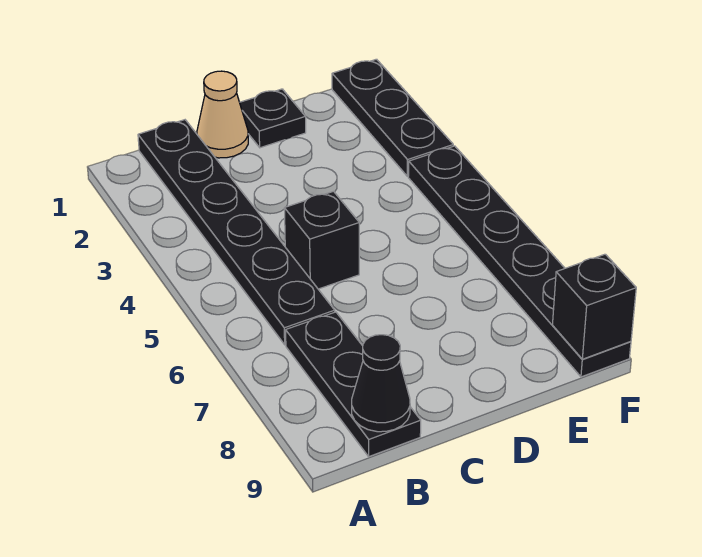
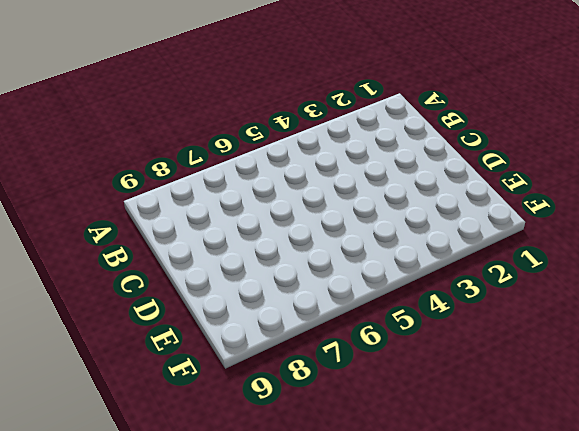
none -> black 1x6 plate [138,120,335,345]
none -> black 1x3 plate [286,312,421,456]

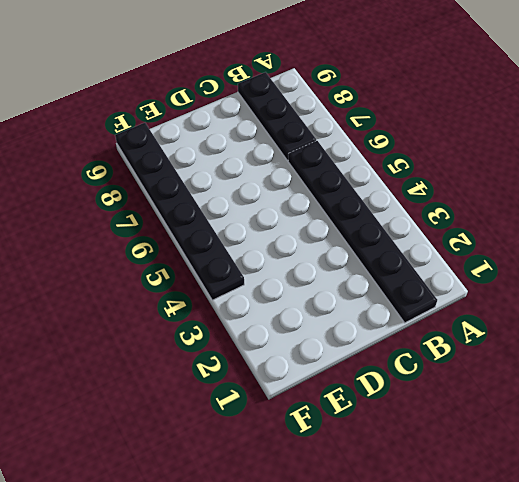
none -> tan 1x1 cone [197,71,248,158]
none -> black 1x1 brick [284,191,359,289]

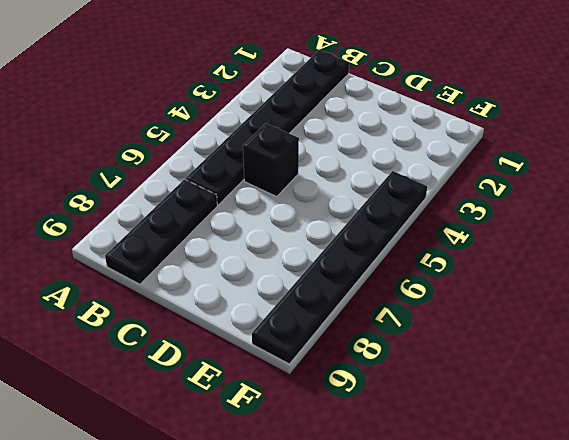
none -> tan 1x1 cone [197,71,248,158]
none -> black 1x1 plate [240,89,306,148]

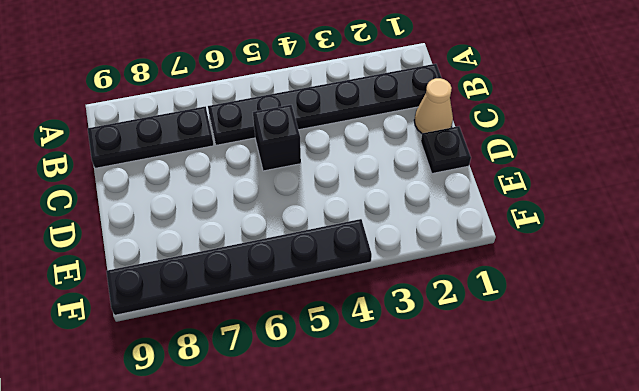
none -> black 1x3 plate [332,59,453,176]
none -> black 1x1 cone [352,335,410,432]

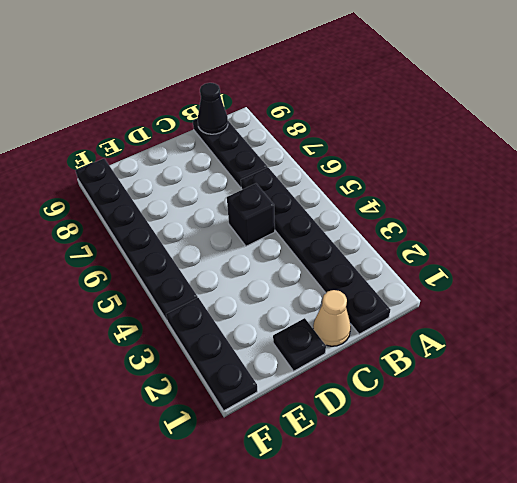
none -> black 1x1 brick [553,254,636,359]

